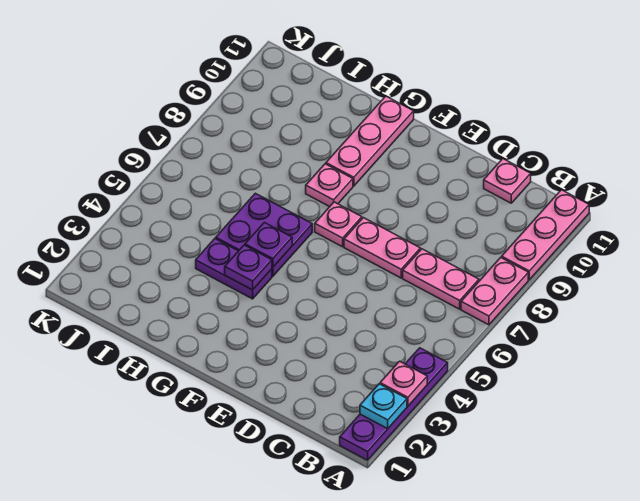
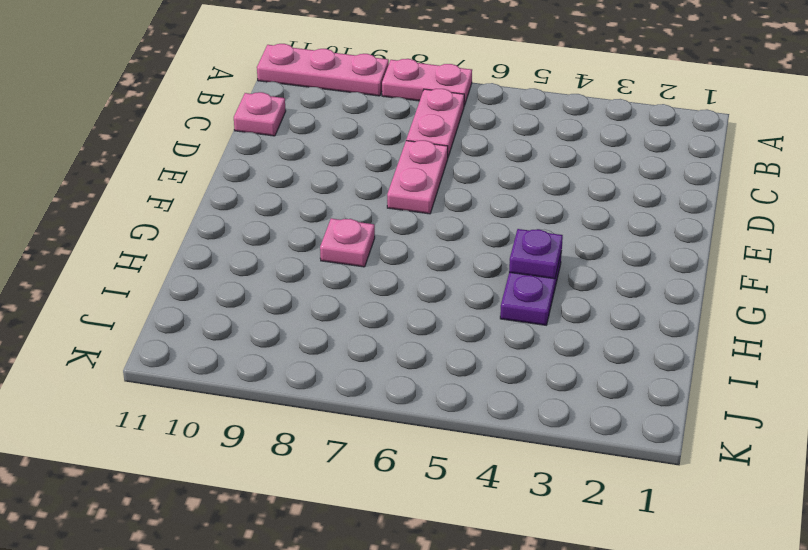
none -> purple 1x4 plate [340,348,448,460]
none -> pink 1x1 plate [315,202,362,247]
none -> purple 2x2 plate [216,193,312,276]

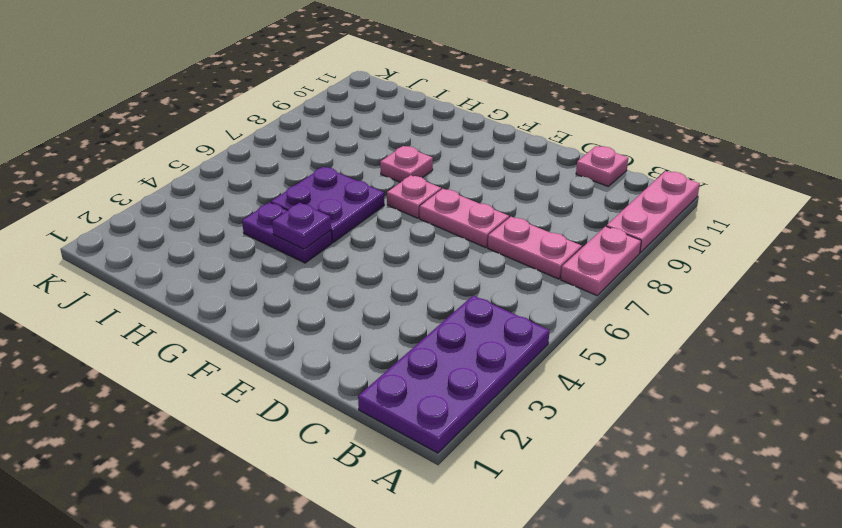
purple 2x4 plate [358,295,550,453] -> purple 1x4 plate [340,348,448,460]
none -> pink 1x3 plate [326,96,414,186]
none -> cyan 1x1 plate [360,384,407,429]
none -> pink 1x1 plate [380,361,427,406]

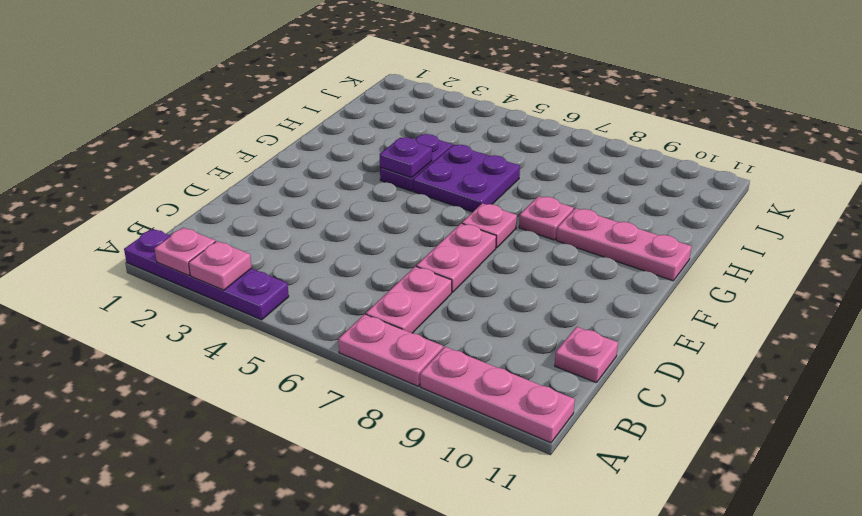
pink 1x1 plate [154,228,215,275] -> cyan 1x1 plate [360,384,407,429]
none -> purple 1x1 plate [245,223,292,267]

